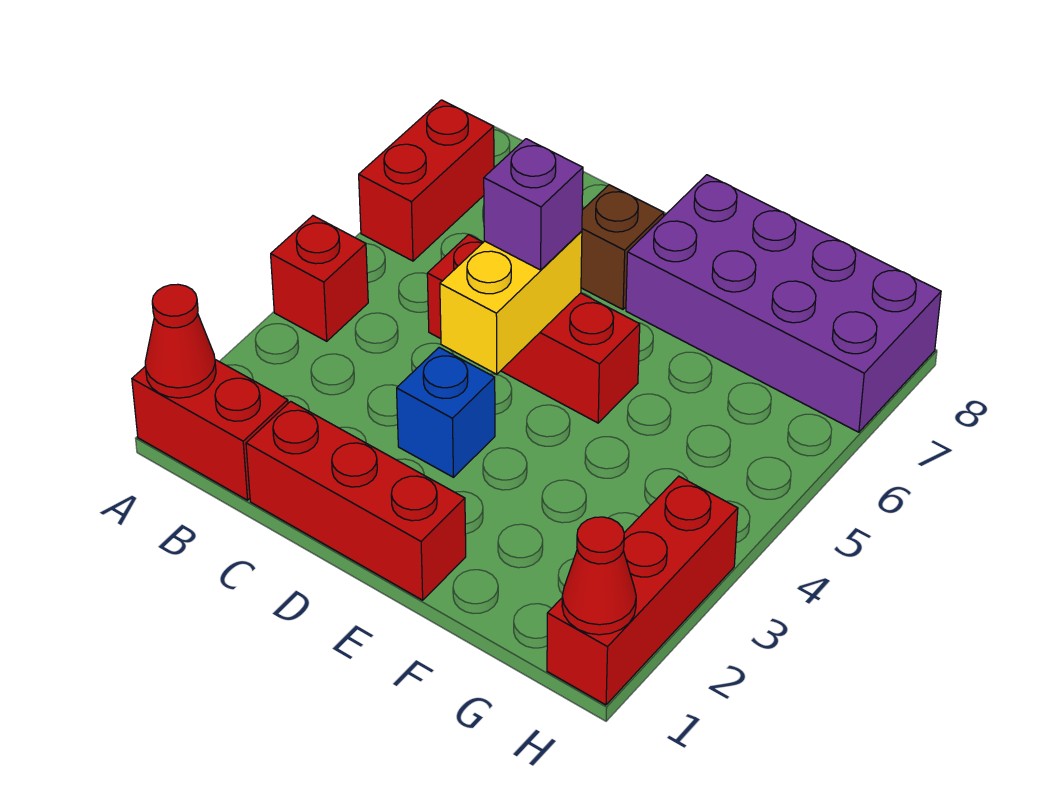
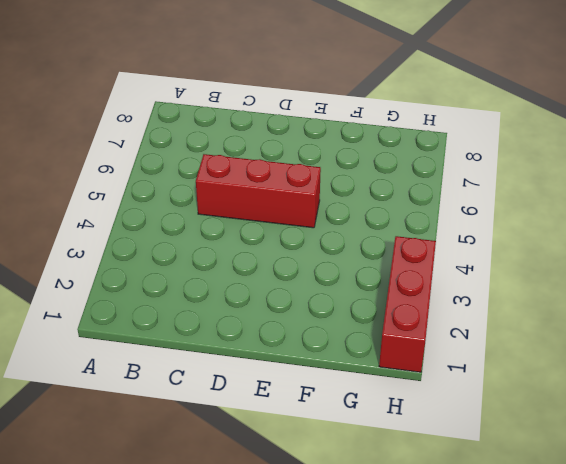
none -> red 1x2 brick [132,360,288,500]
none -> red 1x1 brick [271,216,368,341]
none -> red 1x2 brick [359,100,494,261]

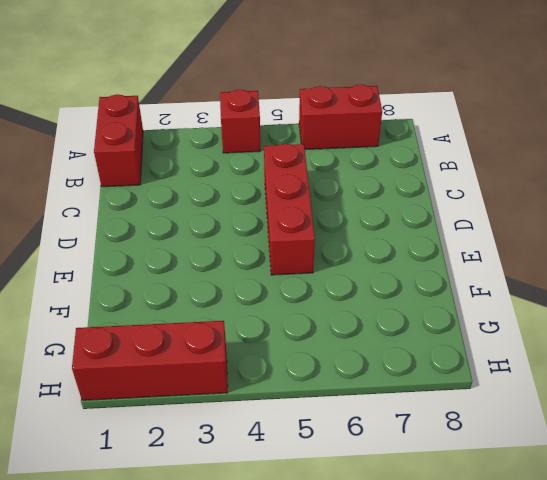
none -> red 1x3 brick [246,401,466,600]
none -> blue 1x1 brick [397,348,495,477]
none -> brown 1x1 brick [581,185,664,309]

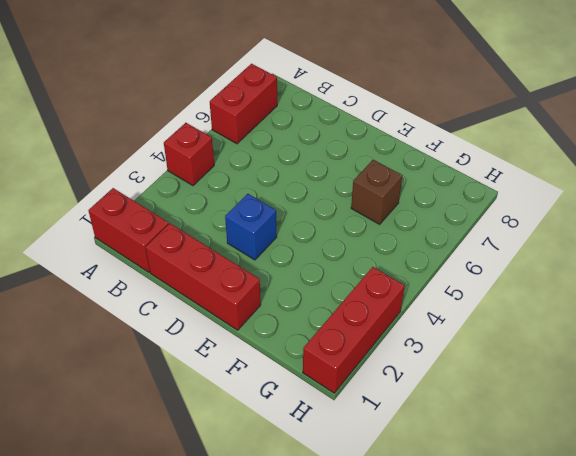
brown 1x1 brick [351,160,402,224] -> brown 1x1 brick moved to [581,185,664,309]
none -> red 1x3 brick [427,235,640,423]
none -> purple 2x4 brick [626,175,941,432]
none -> red 1x1 cone [145,284,216,398]

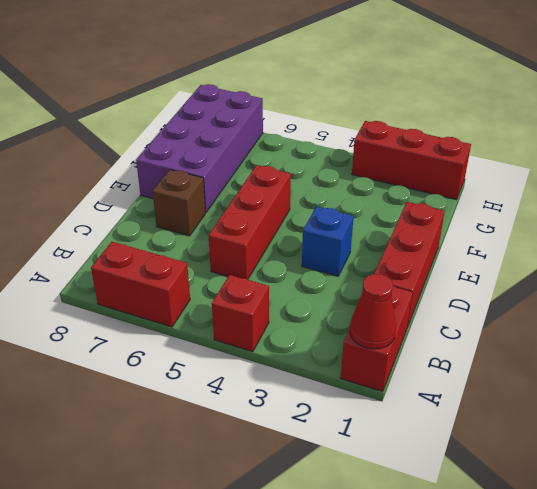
none -> yellow 1x2 brick [440,231,582,374]
none -> red 1x1 cone [562,517,636,635]
none -> purple 1x1 brick [484,139,583,270]

